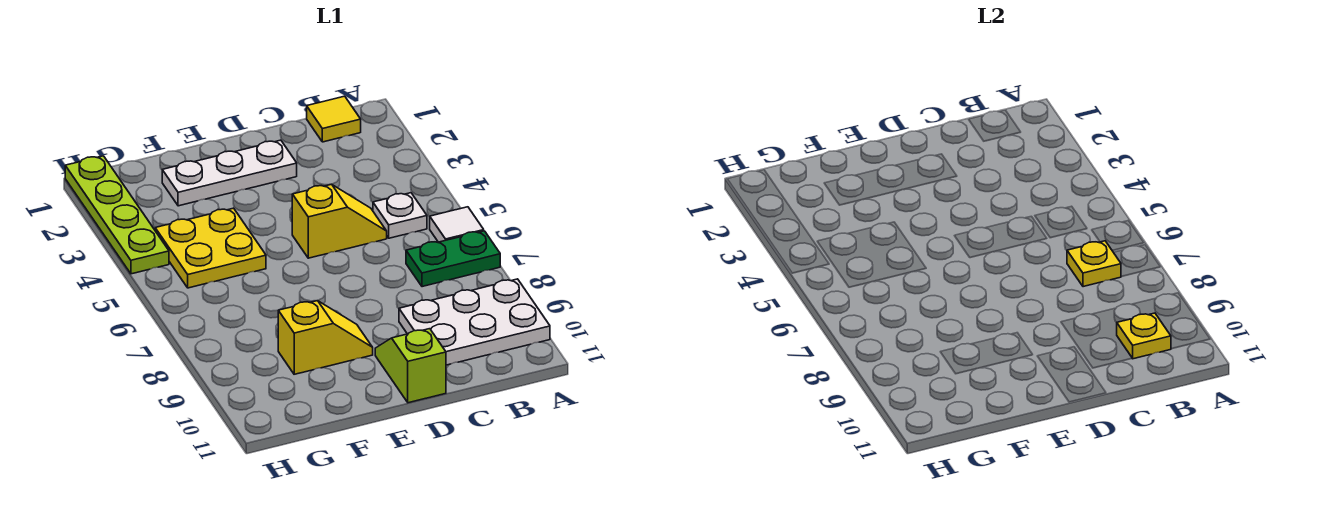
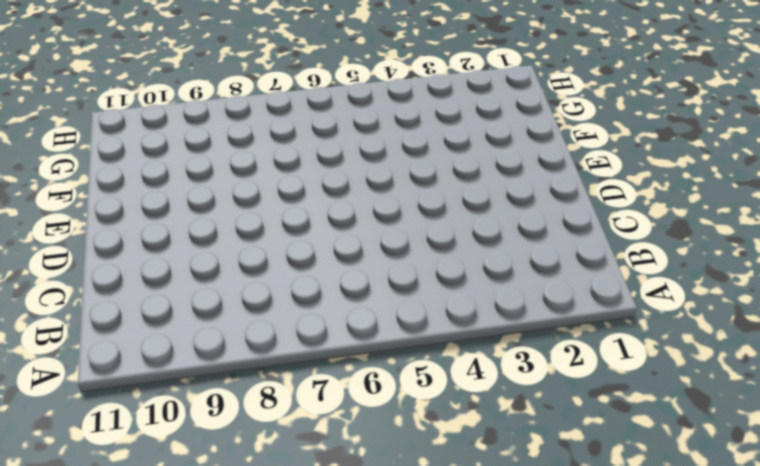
none -> white 1x1 tile [430,207,484,242]
none -> green 1x2 plate [406,231,500,287]
none -> white 2x3 plate [399,279,550,365]

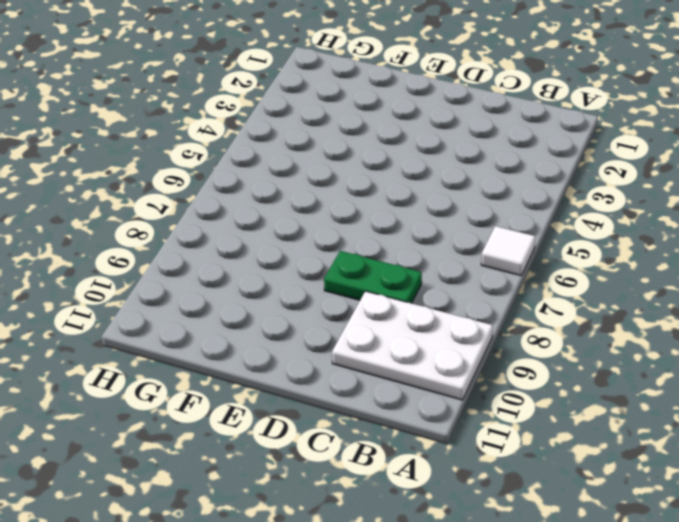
green 1x2 plate [324,251,422,303] -> green 1x2 plate moved to [406,231,500,287]
none -> yellow 1x1 tile [307,96,361,142]
none -> white 1x1 plate [373,193,427,238]
none -> yellow 1x2 slope [292,184,387,258]

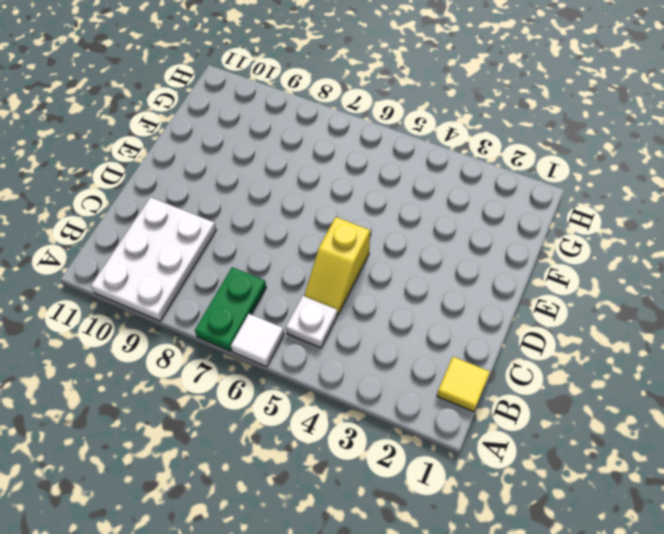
none -> white 1x3 plate [162,140,297,206]
none -> lime 1x2 slope [375,329,446,403]
none -> yellow 1x2 slope [278,301,373,374]

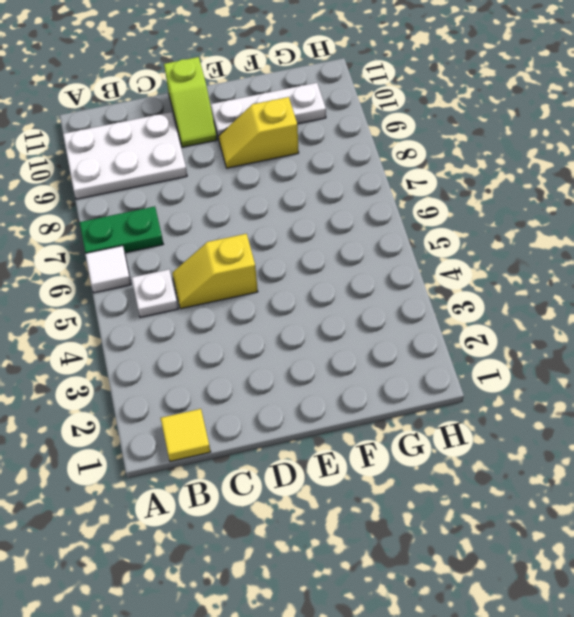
white 1x3 plate [211,83,326,138] -> white 1x3 plate moved to [162,140,297,206]
none -> yellow 2x2 plate [155,208,266,288]
none -> lime 1x4 plate [65,156,169,274]
none -> yellow 1x1 plate [1067,241,1121,287]

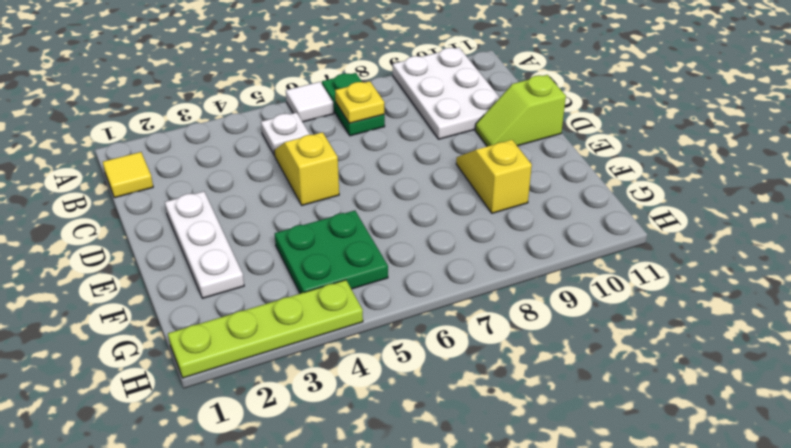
green 2x2 plate [275,211,388,293] -> yellow 2x2 plate [155,208,266,288]
none -> yellow 1x1 plate [1117,313,1171,359]

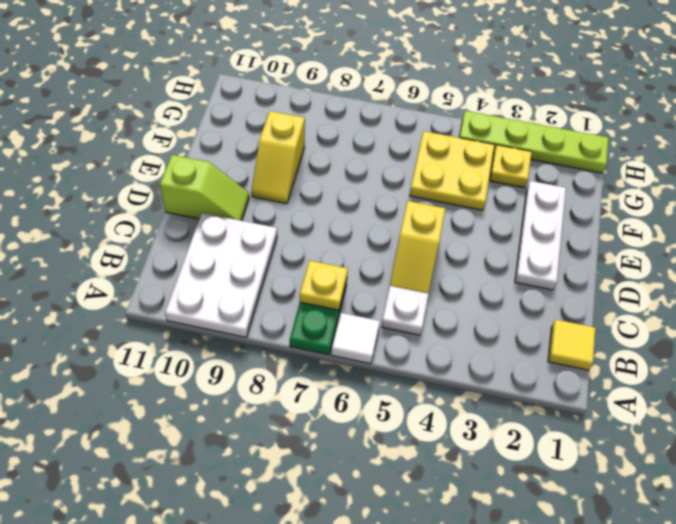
yellow 1x1 plate [490,145,532,188] -> yellow 1x1 plate moved to [1117,313,1171,359]

